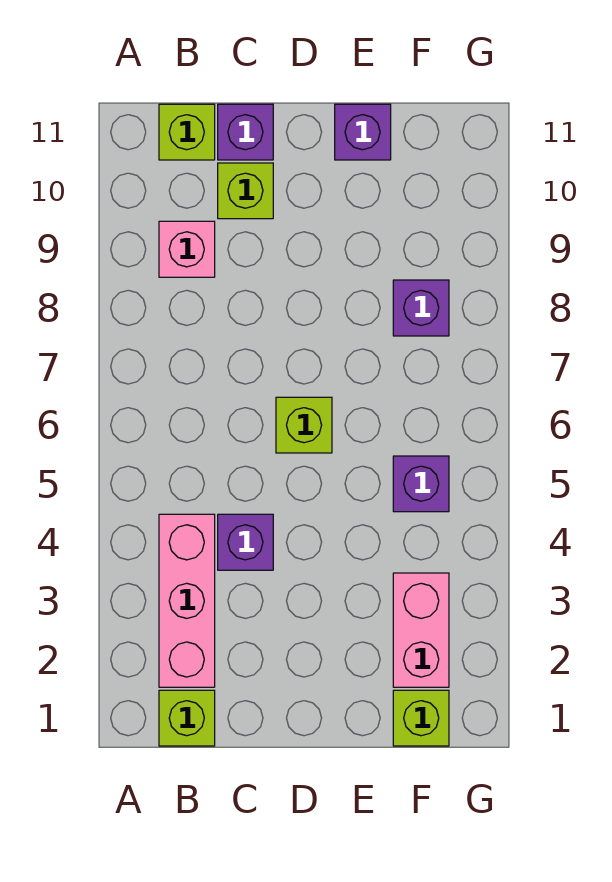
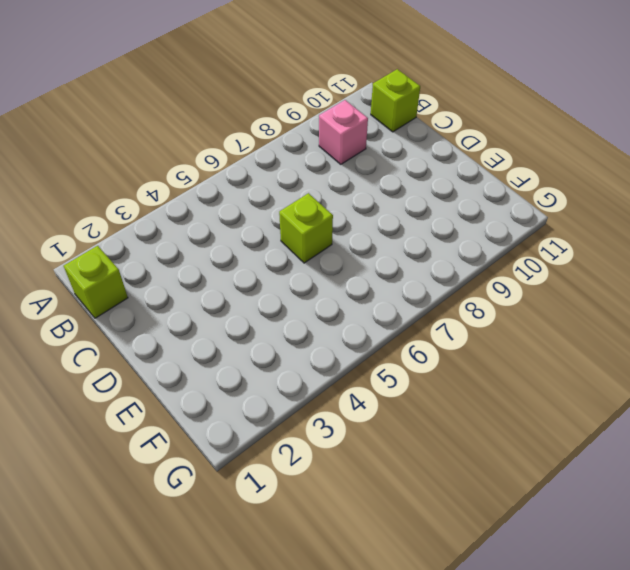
none -> pink 1x3 brick [159,514,215,687]
none -> purple 1x1 brick [218,514,273,570]
none -> lime 1x1 brick [218,163,273,219]

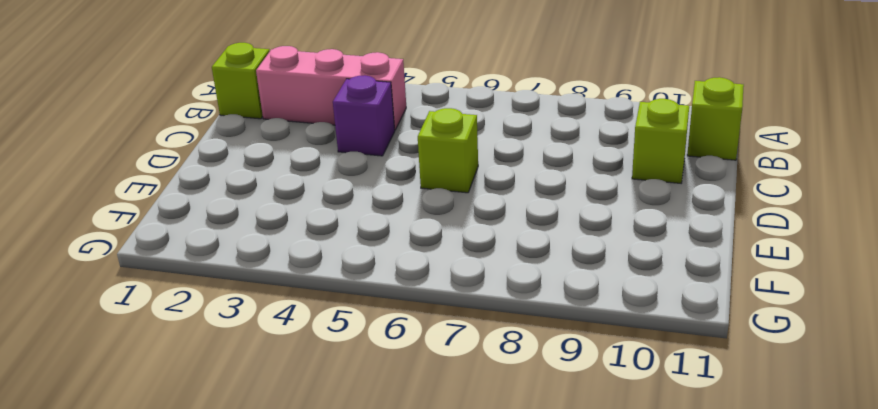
none -> pink 1x1 brick [159,221,215,277]
none -> purple 1x1 brick [218,104,273,160]
none -> purple 1x1 brick [335,104,391,160]

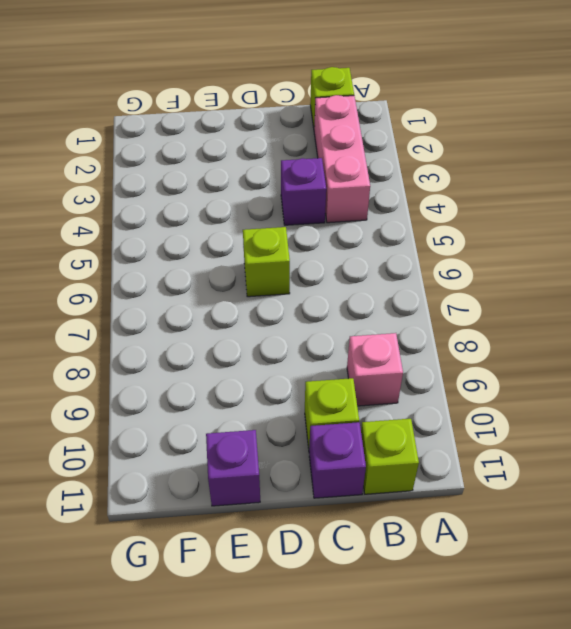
none -> lime 1x1 brick [393,690,449,746]
none -> pink 1x2 brick [393,573,449,687]
none -> purple 1x1 brick [393,456,449,512]

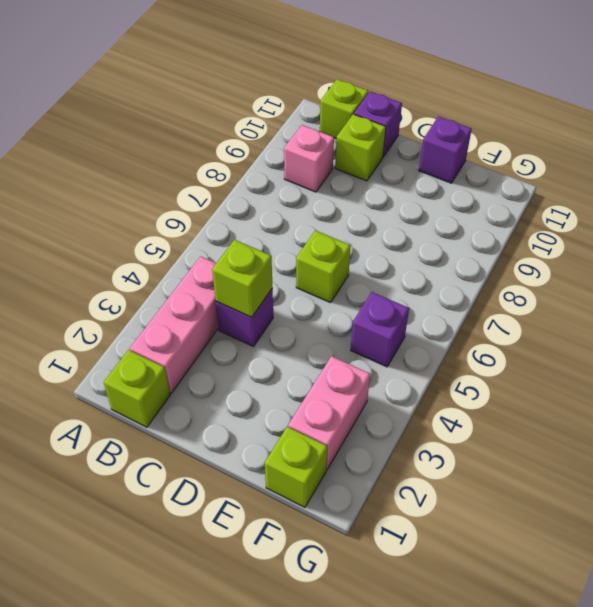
lime 1x1 brick [212,240,273,317] -> none
none -> purple 1x1 brick [393,280,449,336]

